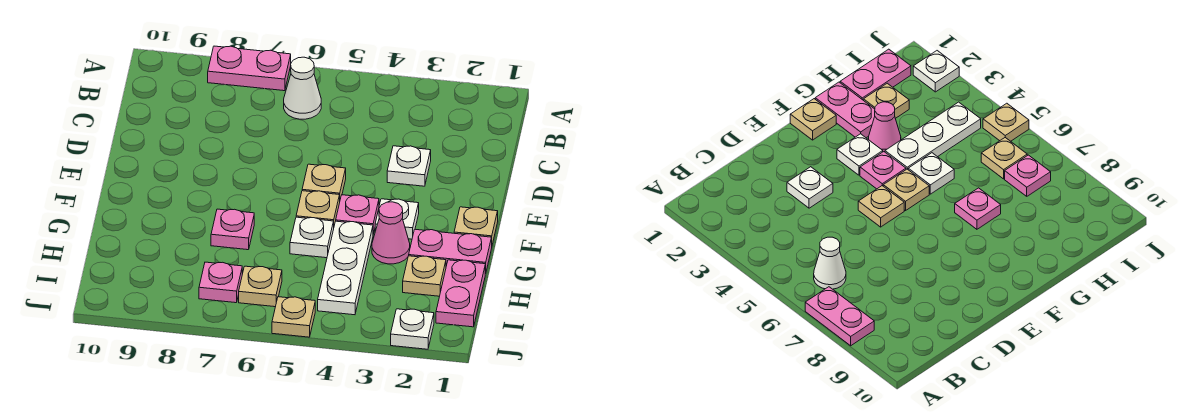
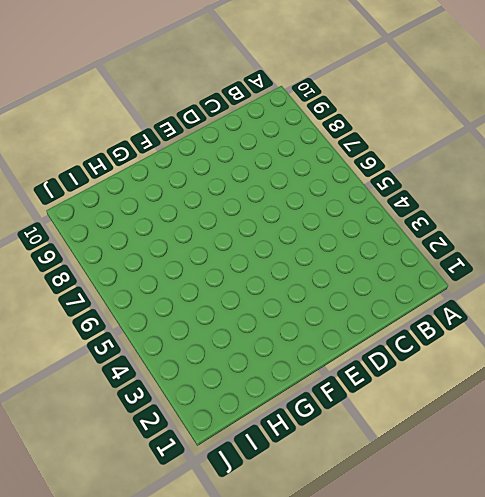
none -> pink 1x2 plate [208,46,291,91]
none -> white 1x1 cone [284,57,321,119]
none -> white 1x1 plate [387,146,431,186]

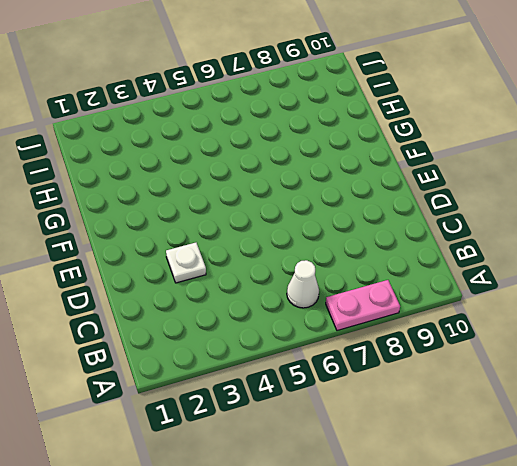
none -> tan 1x1 plate [302,164,346,199]
none -> tan 1x1 plate [454,207,498,244]
none -> white 1x1 plate [375,199,419,239]

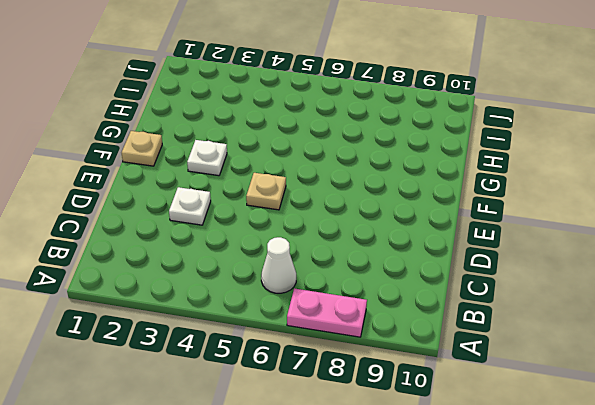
none -> pink 1x1 plate [336,195,379,234]
none -> tan 1x1 plate [296,191,340,225]
none -> pink 1x2 plate [409,229,492,274]

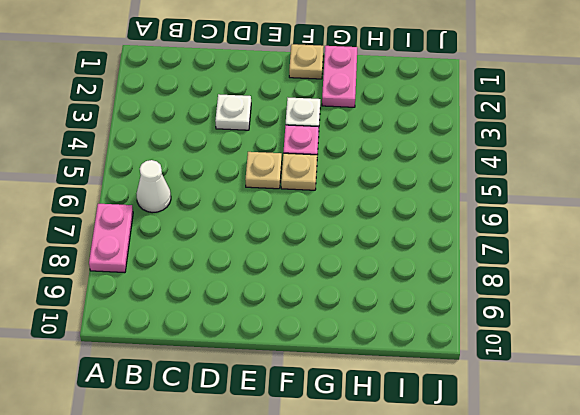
none -> pink 1x1 cone [372,202,410,264]
none -> white 1x3 plate [318,221,373,315]
none -> white 1x1 plate [290,217,334,258]

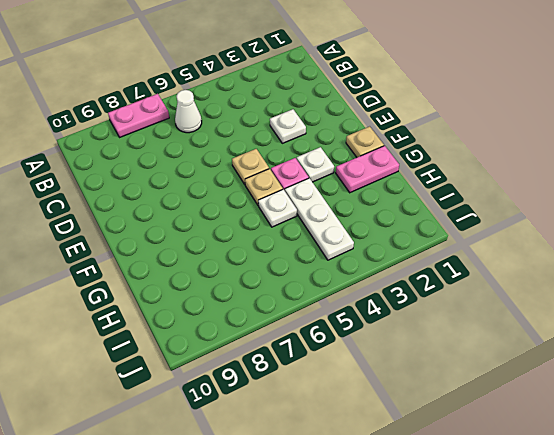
none -> pink 1x1 cone [372,202,410,264]
none -> pink 1x1 plate [211,209,254,250]
none -> pink 1x2 plate [436,260,485,327]

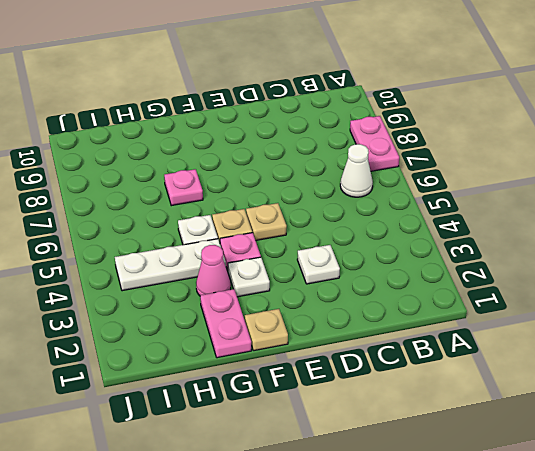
none -> pink 1x2 plate [436,260,485,327]
none -> tan 1x1 plate [403,256,446,296]
none -> tan 1x1 plate [239,266,282,307]

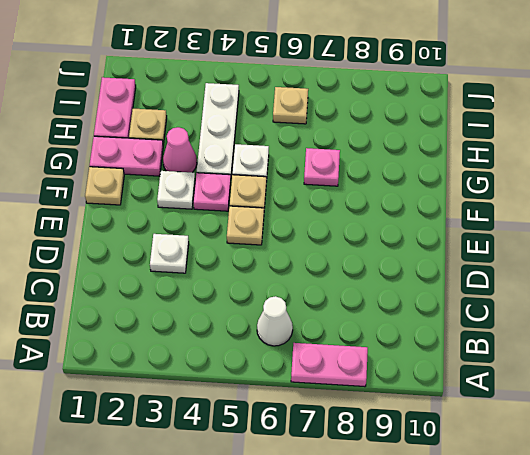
none -> pink 1x1 plate [199,262,242,303]
none -> white 1x1 plate [391,309,434,349]
none -> tan 1x1 plate [272,297,315,337]

